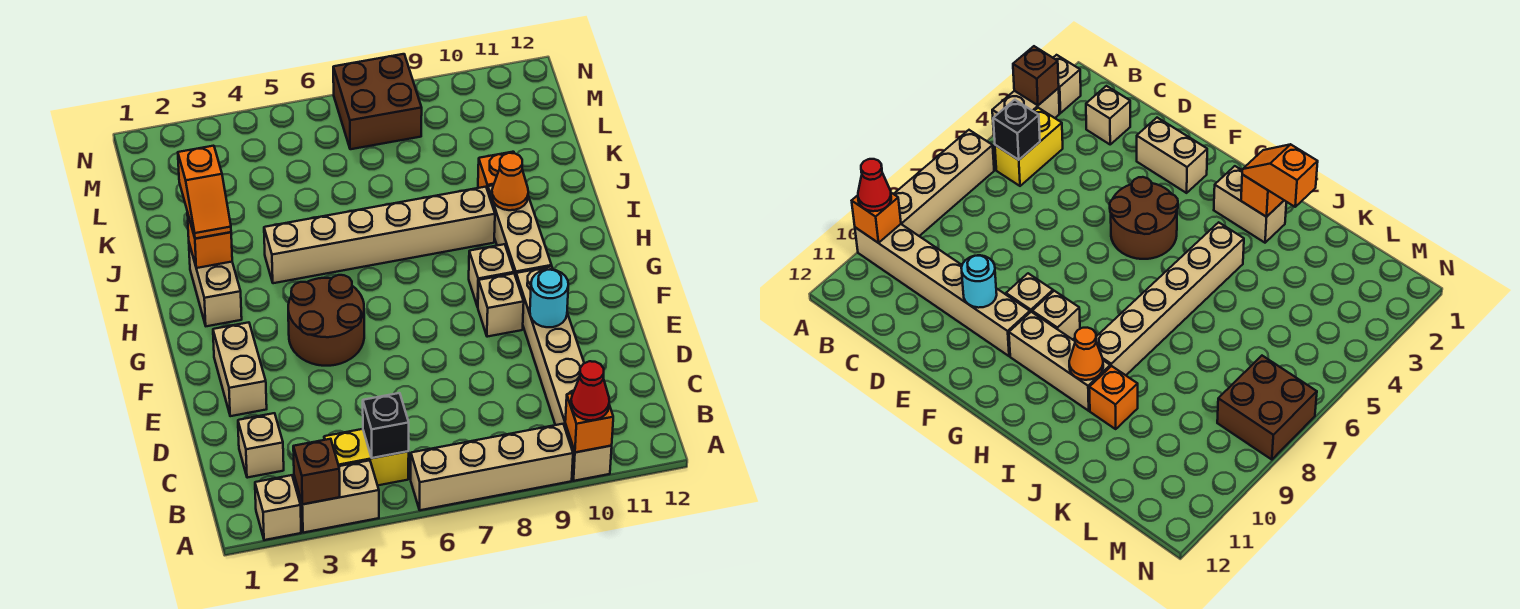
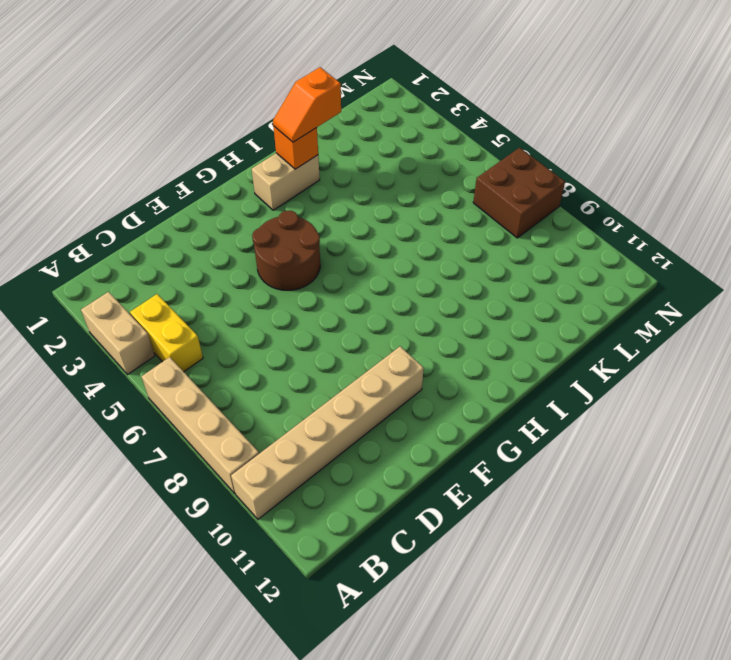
none -> tan 1x1 brick [255,475,301,540]
none -> tan 1x1 brick [238,413,284,478]
none -> tan 1x2 brick [213,322,267,416]

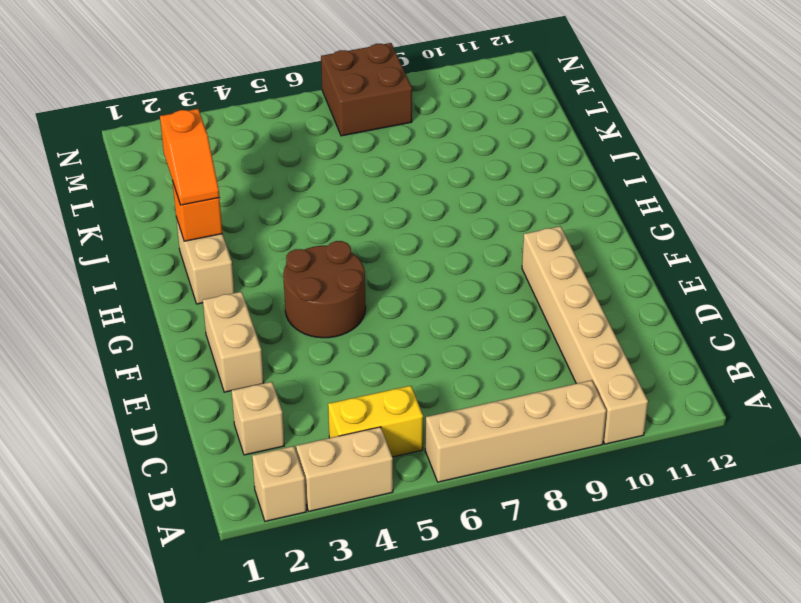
none -> tan 1x1 brick [478,274,524,337]
none -> tan 1x1 brick [469,244,514,307]
none -> tan 1x3 brick [488,185,552,276]

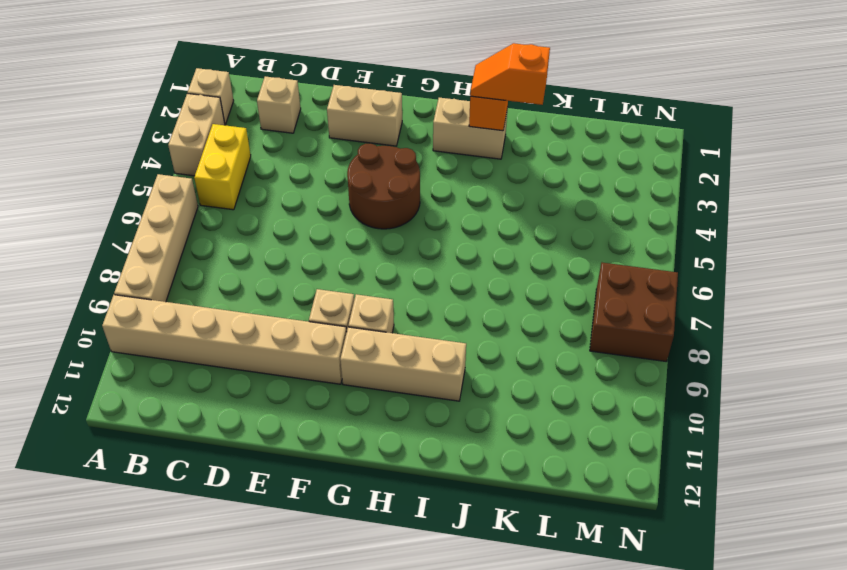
none -> tan 1x6 brick [264,187,495,283]
none -> orange 1x1 brick [478,152,514,190]
none -> brown 1x1 brick [293,439,340,504]

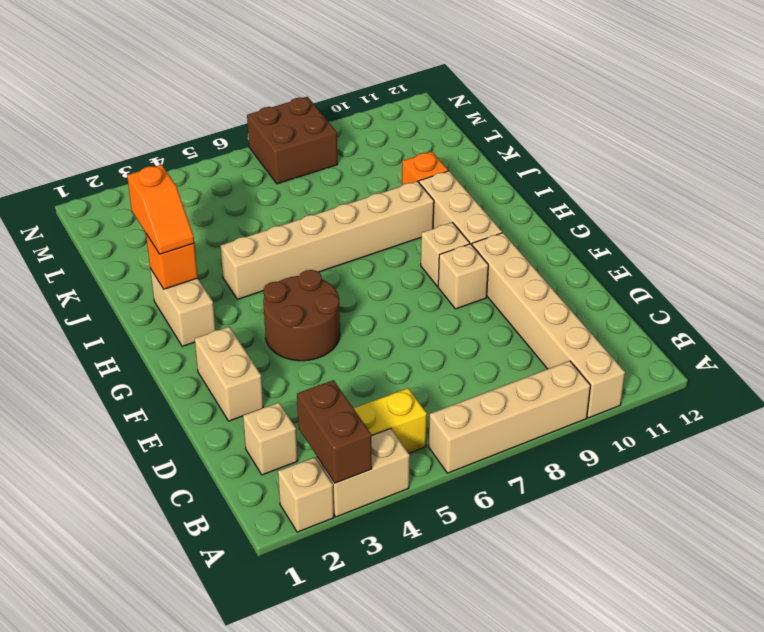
brown 1x2 brick [297,380,372,483] -> brown 1x1 brick [293,439,340,504]
none -> orange 1x1 brick [565,393,613,452]
none -> black 1x1 brick [363,393,409,458]
none -> cyan 1x1 round brick [530,269,568,327]

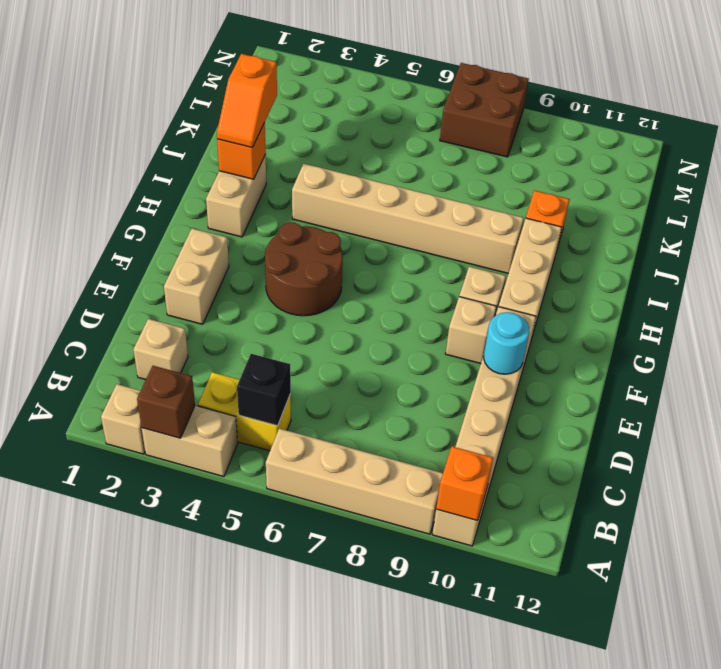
none -> orange 1x1 cone [492,153,528,210]
none -> red 1x1 cone [571,361,609,420]

